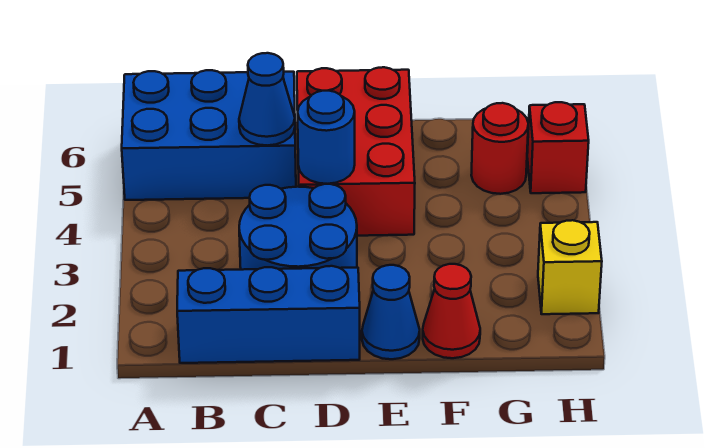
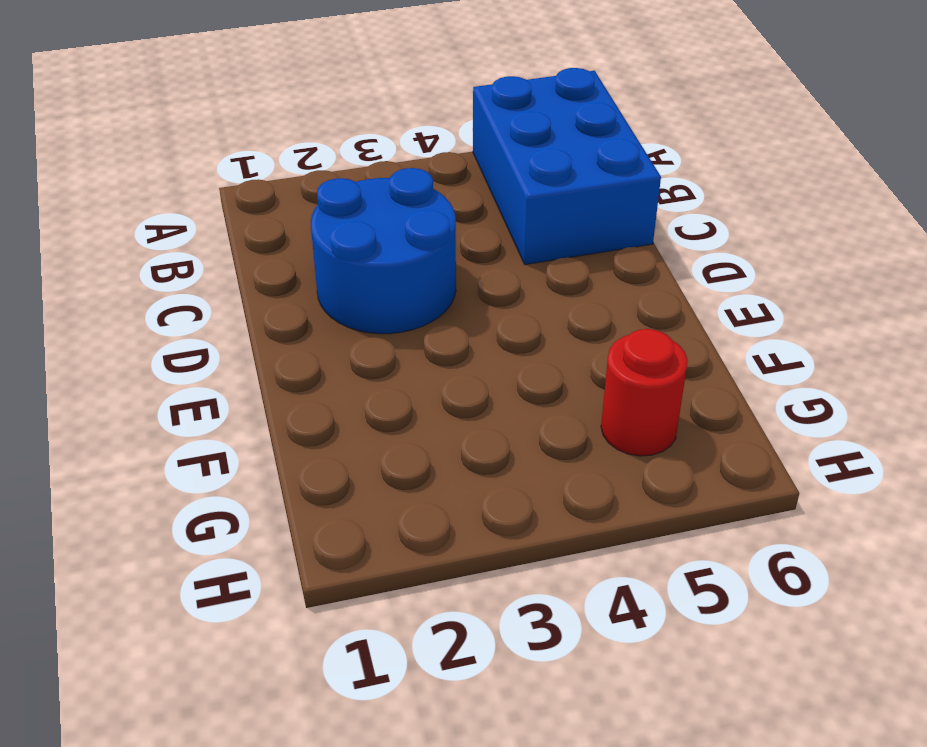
none -> blue 1x3 brick [177,266,360,363]
none -> red 2x3 brick [297,67,415,236]

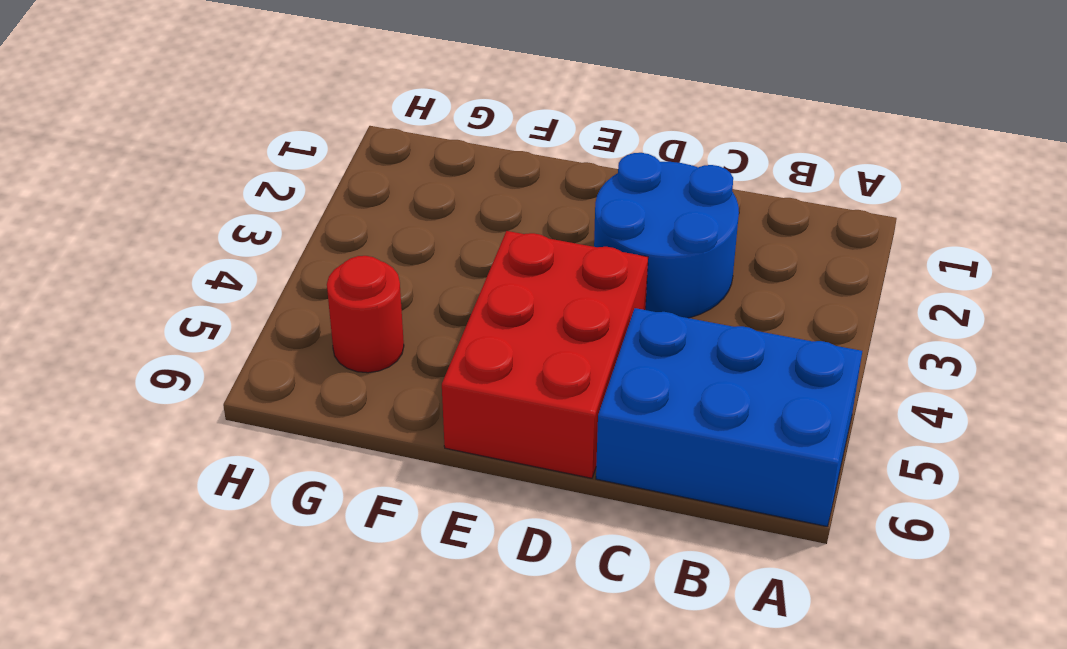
none -> blue 1x3 brick [177,266,360,363]
none -> blue 1x1 cone [362,265,420,359]

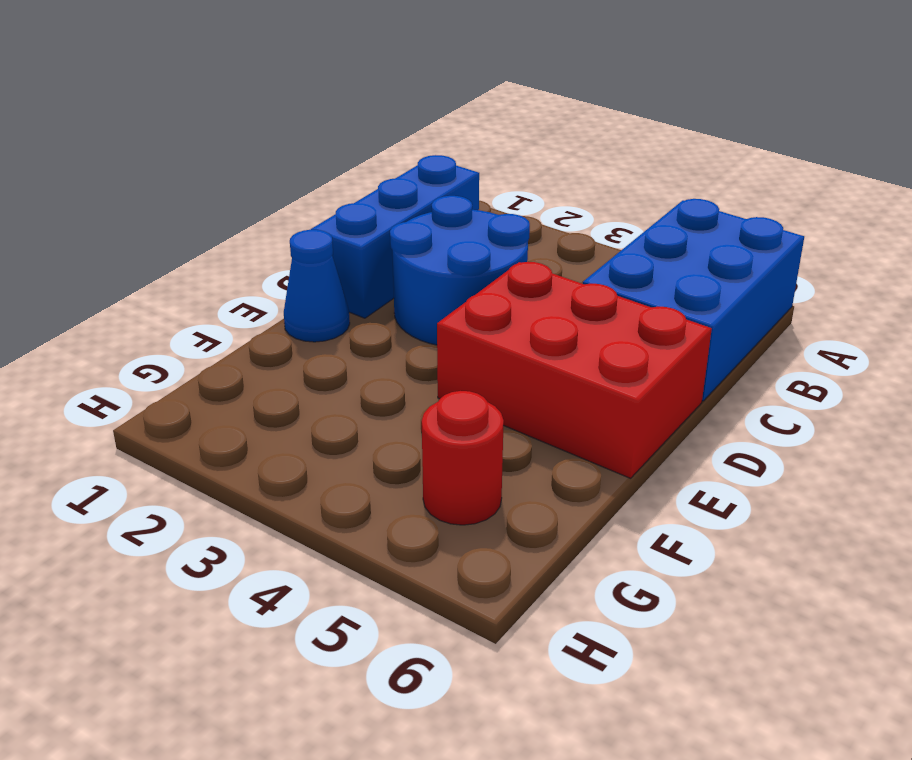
none -> red 1x1 cone [423,264,480,358]
none -> yellow 1x1 brick [538,220,602,314]

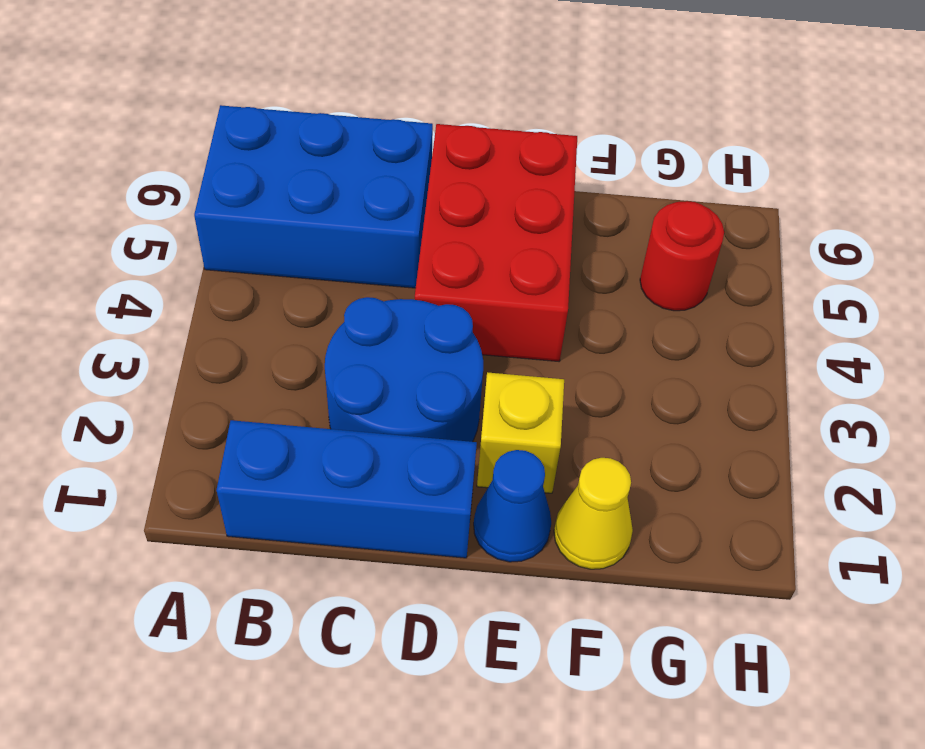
yellow 1x1 brick [477,372,564,493] -> yellow 1x1 brick moved to [538,220,602,314]
yellow 1x1 cone [554,458,633,569] -> red 1x1 cone [423,264,480,358]
none -> red 1x1 brick [527,102,589,193]
none -> blue 1x1 cone [239,53,295,145]

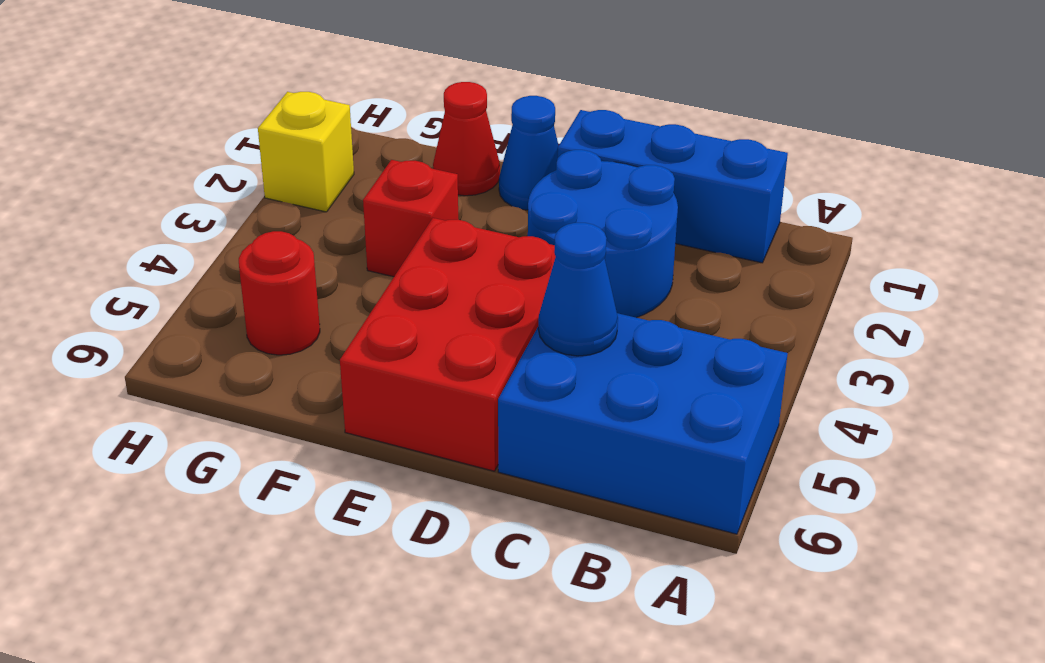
red 1x1 brick [363,160,458,277] -> red 1x1 brick moved to [527,102,589,193]
none -> blue 1x1 round brick [298,91,355,184]

